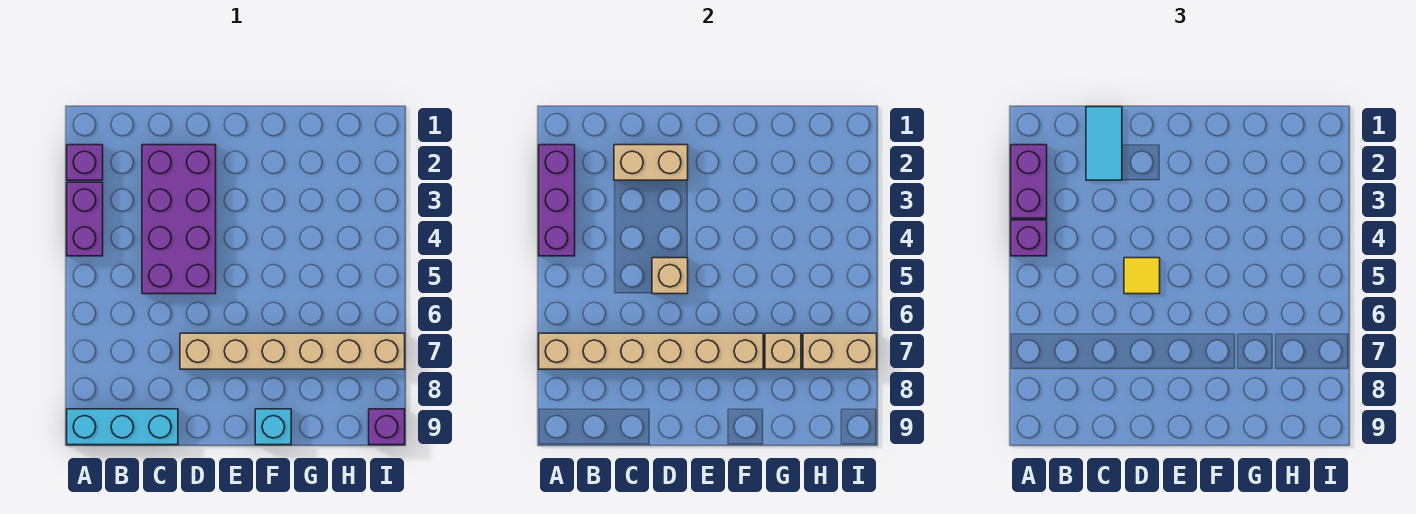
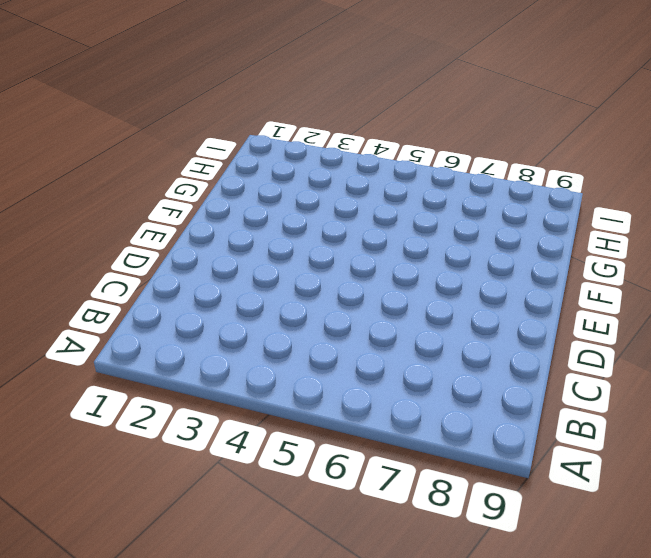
none -> purple 1x1 brick [67,145,103,180]
none -> purple 1x2 brick [67,182,103,256]
none -> cyan 1x3 brick [67,409,178,445]

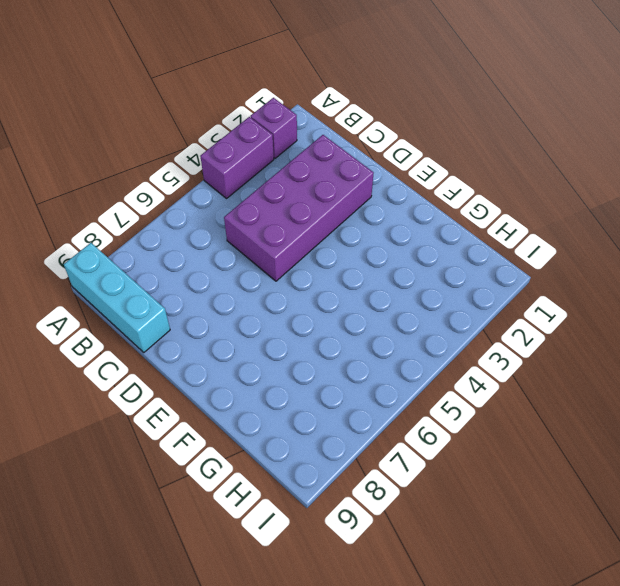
none -> tan 1x6 brick [180,333,405,369]
none -> cyan 1x1 brick [255,409,291,445]
none -> purple 1x1 brick [369,409,405,445]

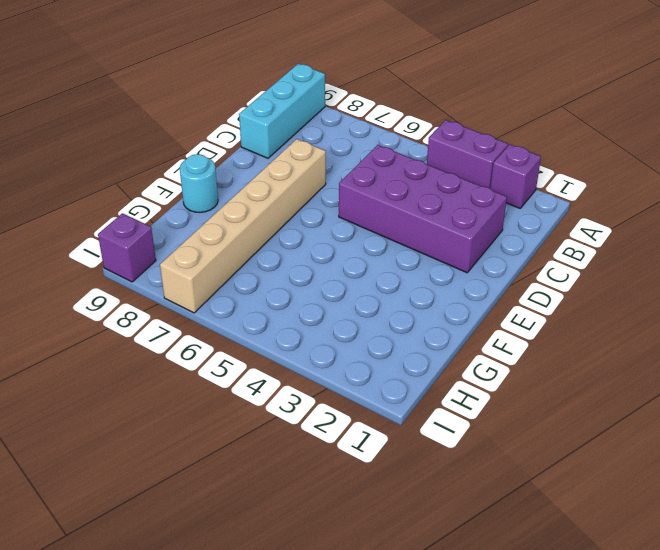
cyan 1x1 round brick [180,154,218,212] -> cyan 1x1 brick [255,409,291,445]
none -> purple 1x3 brick [539,145,575,256]
none -> tan 1x6 brick [539,333,763,369]
none -> tan 1x2 brick [614,145,688,180]

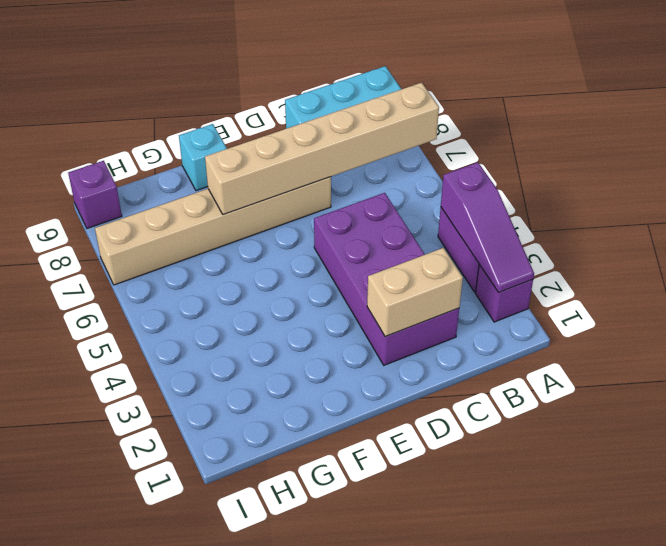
purple 1x3 slope [441,162,534,293] -> purple 1x3 brick [539,145,575,256]
none -> tan 1x1 brick [652,258,688,294]
none -> tan 1x1 brick [765,333,801,369]
none -> tan 1x2 brick [803,333,877,369]

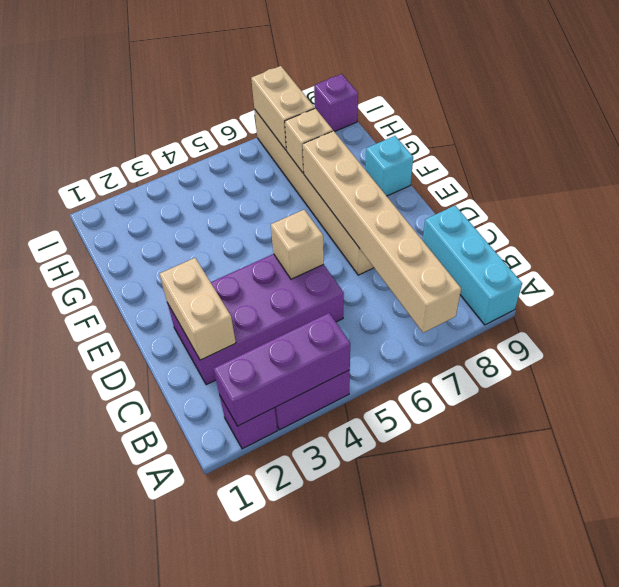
none -> purple 1x2 brick [1011,145,1047,218]
none -> purple 1x1 brick [1011,220,1047,256]
none -> cyan 1x2 tile [1086,107,1122,180]

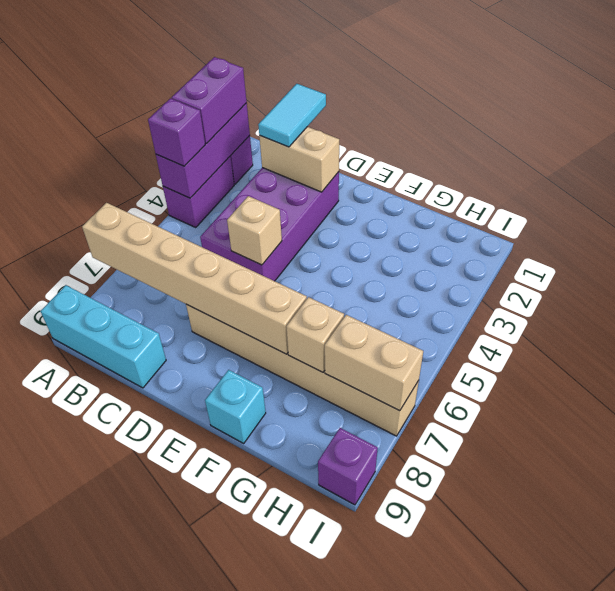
none -> yellow 1x1 tile [1124,258,1160,294]

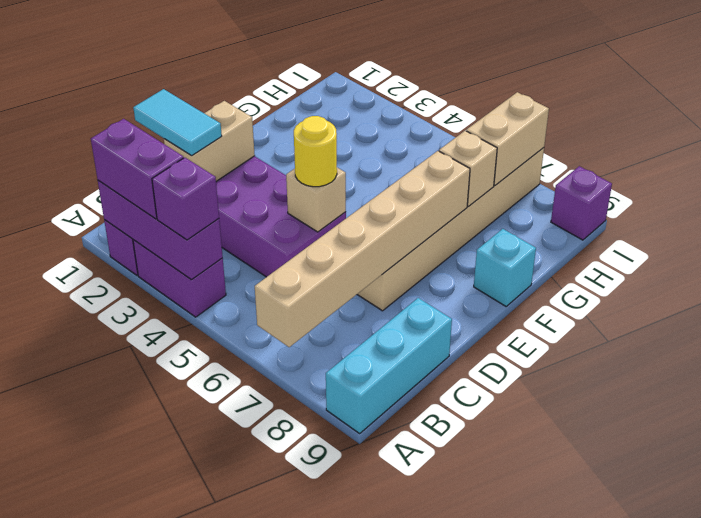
yellow 1x1 round brick [294,116,337,187] -> yellow 1x1 tile [1124,258,1160,294]

